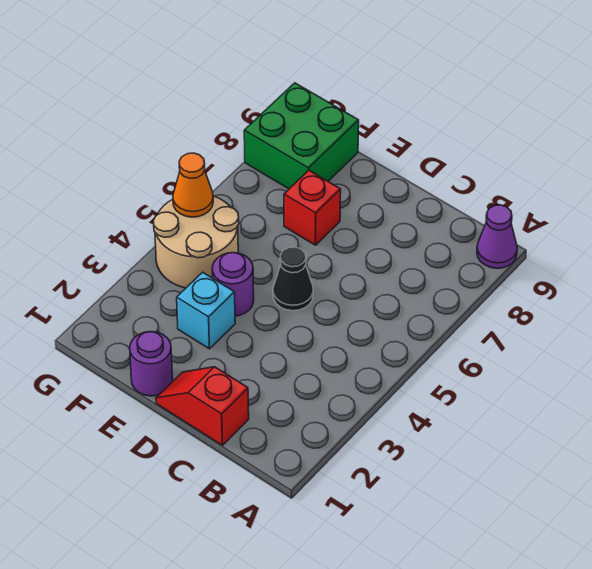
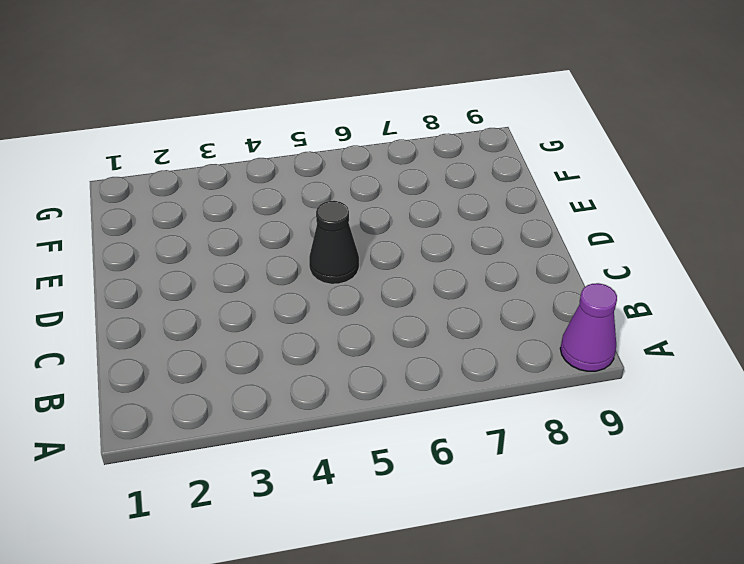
none -> red 1x2 slope [156,367,249,445]
none -> purple 1x1 round brick [130,332,173,396]

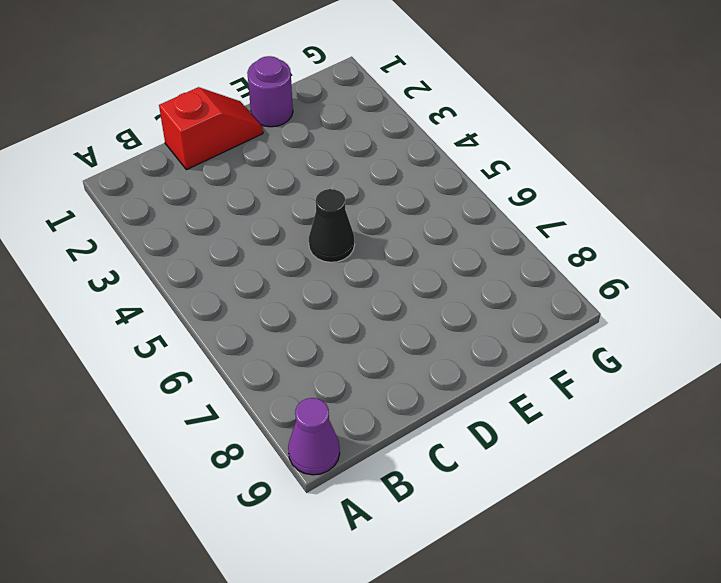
none -> cyan 1x1 brick [177,272,235,349]
none -> purple 1x1 round brick [212,253,254,316]

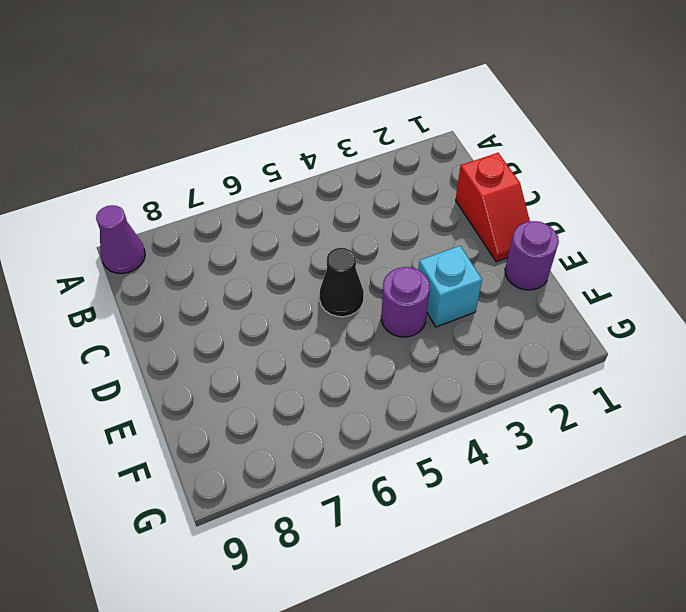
none -> red 1x1 brick [284,170,341,245]
none -> tan 2x2 round brick [153,196,239,288]

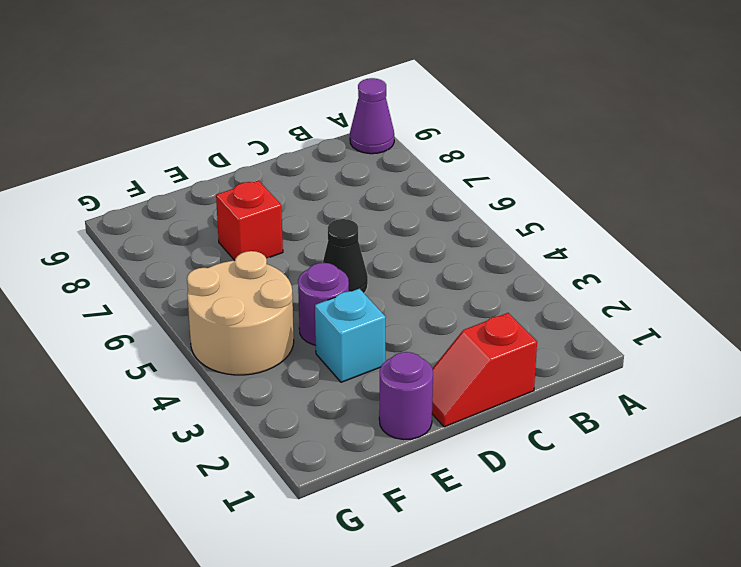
none -> green 2x2 brick [244,83,359,189]
none -> orange 1x1 cone [173,153,213,217]

